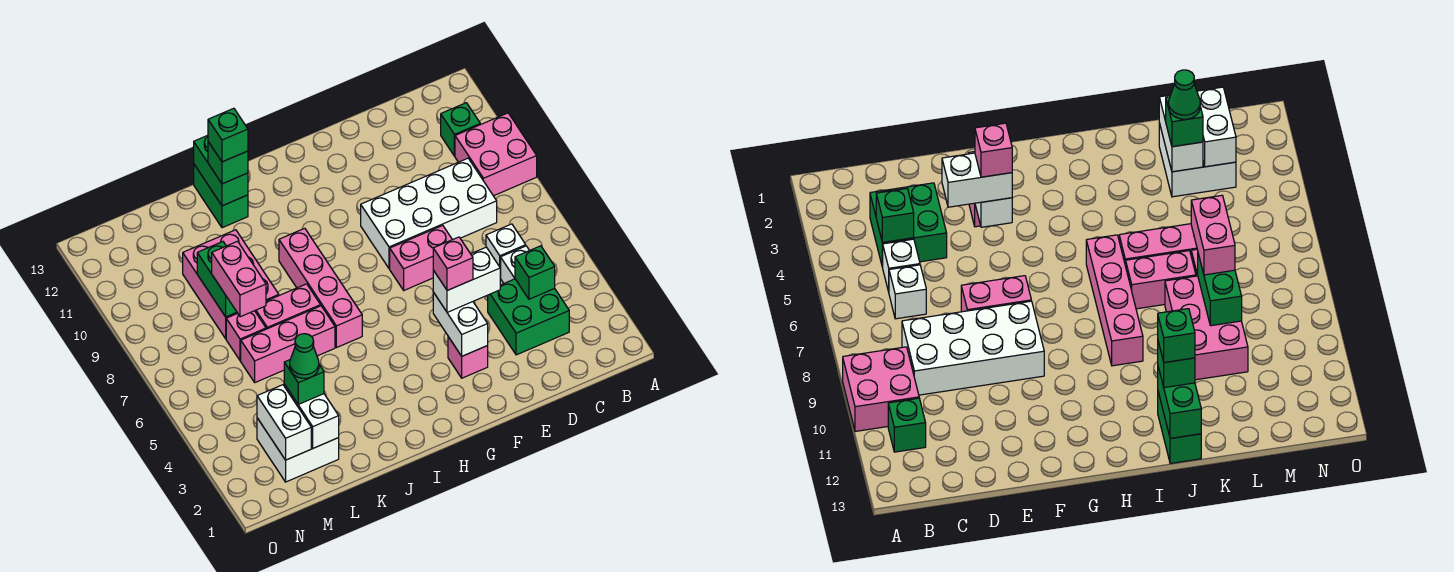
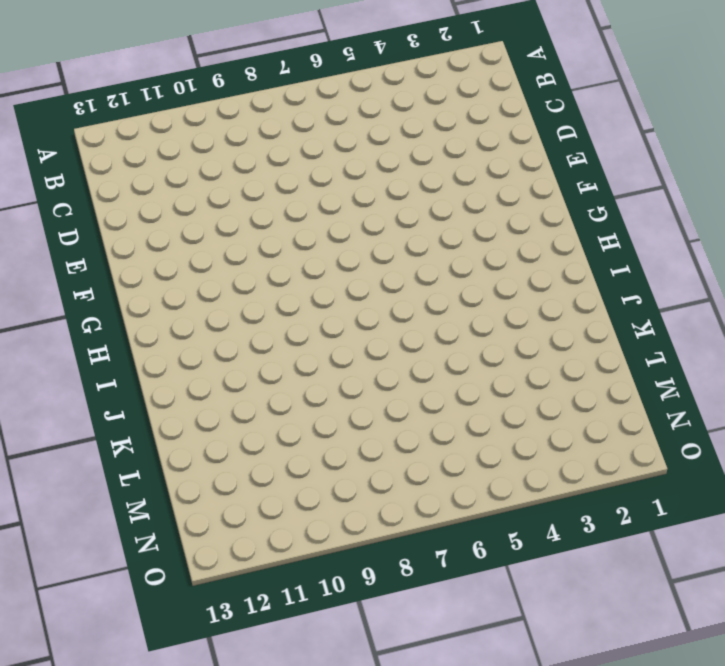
none -> pink 2x2 brick [455,113,537,196]
none -> green 1x1 brick [441,103,480,156]
none -> green 2x2 brick [488,279,569,355]

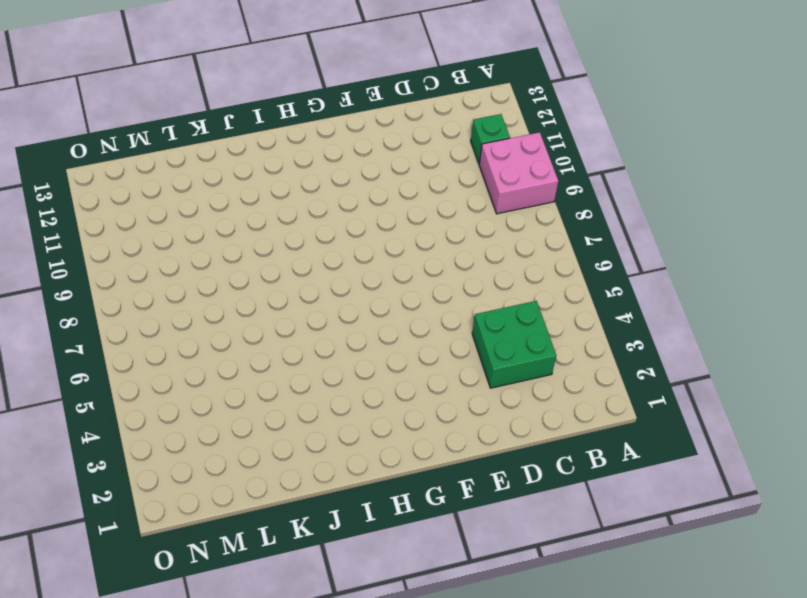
none -> white 1x1 brick [500,246,529,283]
none -> white 1x1 brick [486,224,526,277]
none -> white 2x4 brick [361,158,497,269]

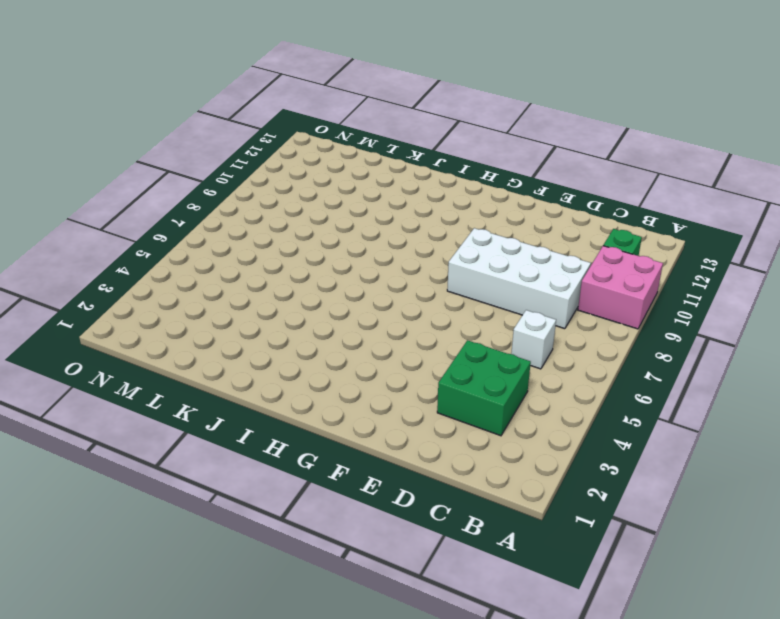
none -> white 1x1 brick [500,246,529,283]
none -> pink 1x2 brick [390,225,452,290]
none -> pink 1x1 brick [448,337,488,378]

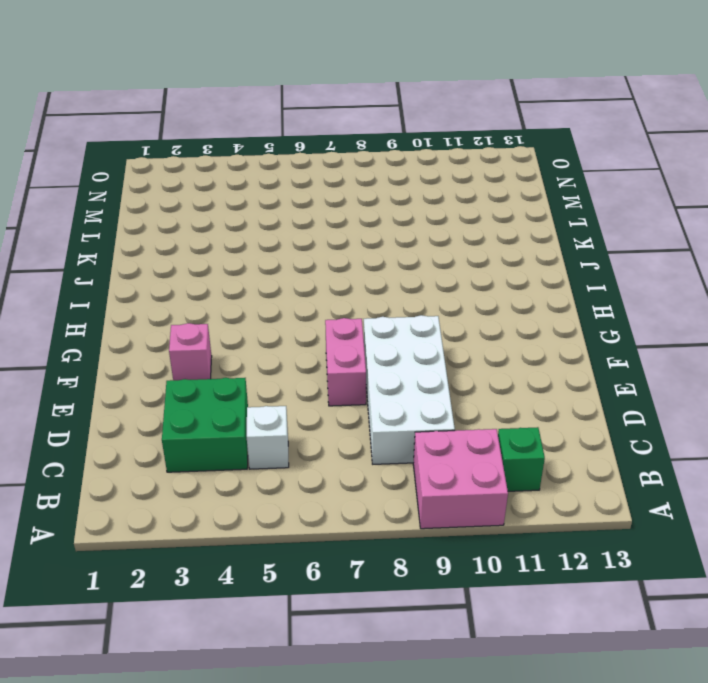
none -> white 1x1 brick [486,224,526,277]
none -> pink 1x4 brick [279,228,362,348]
none -> pink 1x3 brick [241,306,335,382]

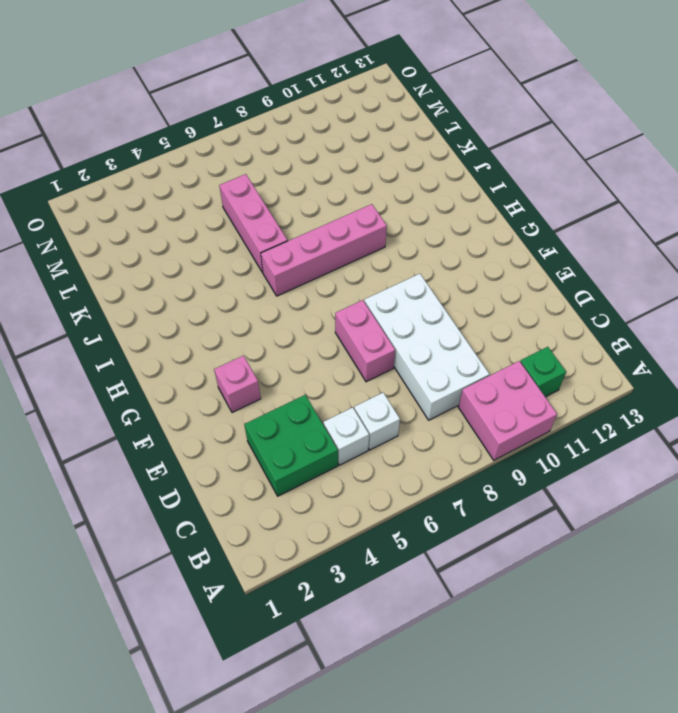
none -> pink 1x2 brick [255,284,321,329]
none -> green 1x2 brick [194,165,248,228]
none -> pink 2x3 brick [183,230,279,339]

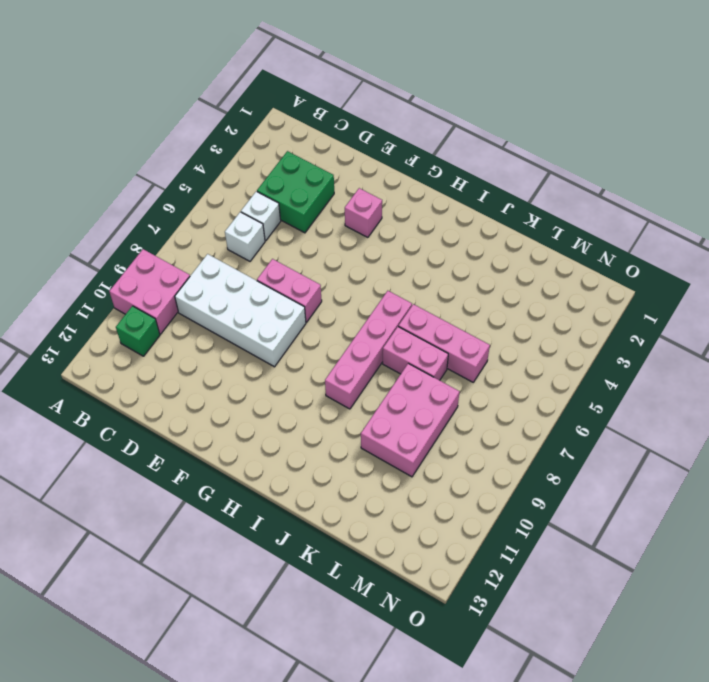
none -> green 1x2 brick [194,165,248,228]
none -> white 2x2 brick [257,418,339,482]
none -> pink 1x1 brick [226,311,266,361]

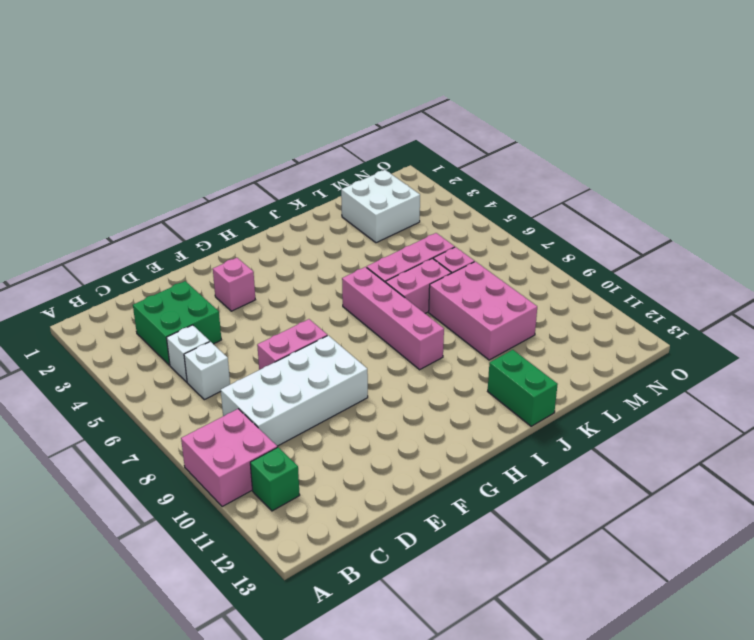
none -> green 1x1 brick [515,246,555,299]
none -> white 1x2 brick [433,292,488,356]
none -> green 1x2 brick [194,135,248,206]

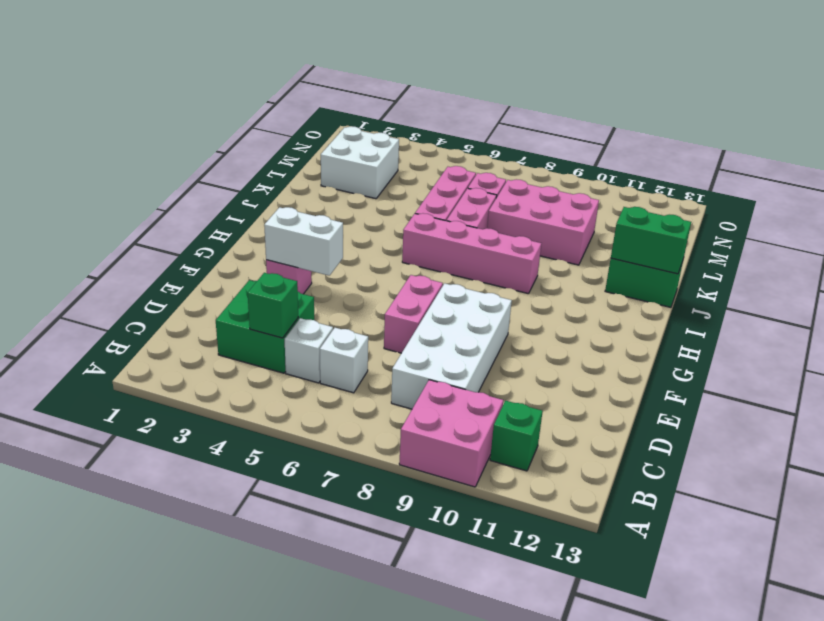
none -> white 1x2 brick [284,384,339,448]
none -> green 1x2 brick [197,242,237,317]
none -> white 1x2 brick [257,385,311,460]

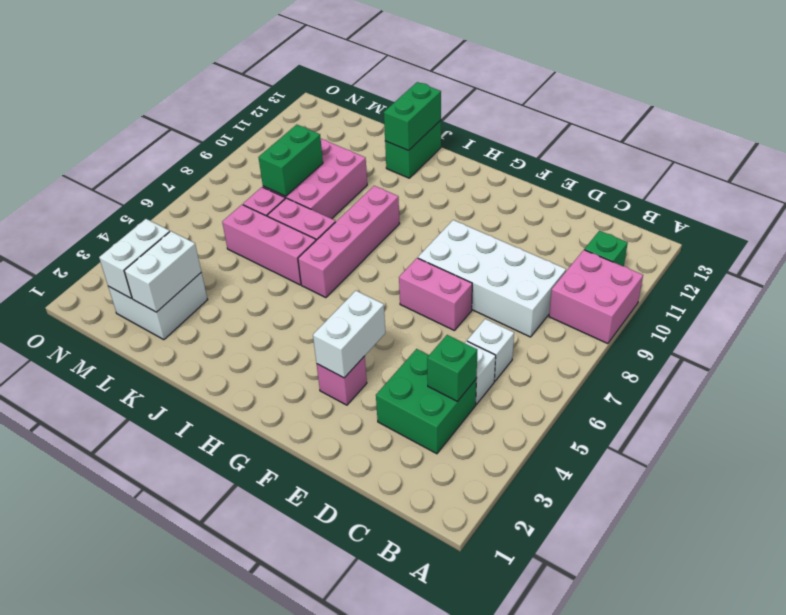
none -> white 1x2 brick [433,247,500,312]
none -> green 1x1 brick [208,142,248,184]
none -> green 1x1 brick [284,360,324,405]

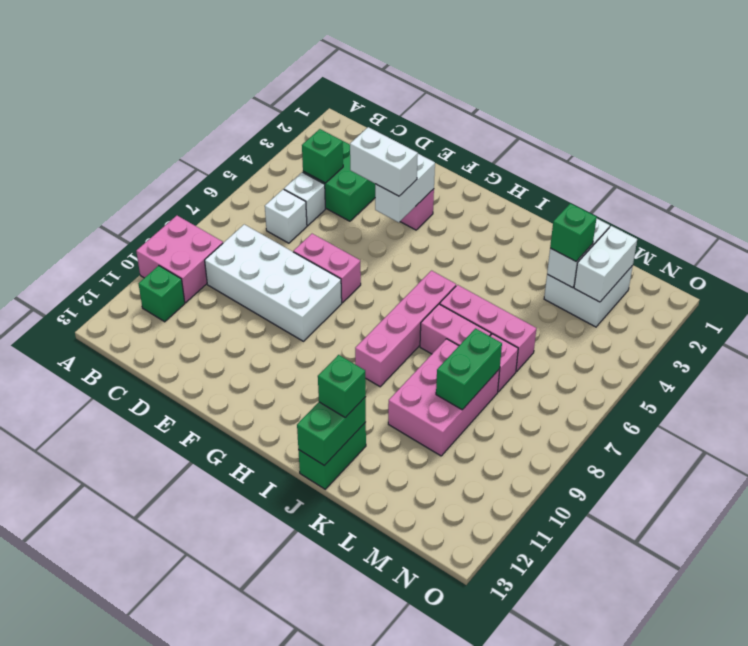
none -> pink 1x2 brick [212,241,266,317]
none -> pink 1x1 brick [433,237,473,290]
none -> green 1x1 brick [208,108,248,162]

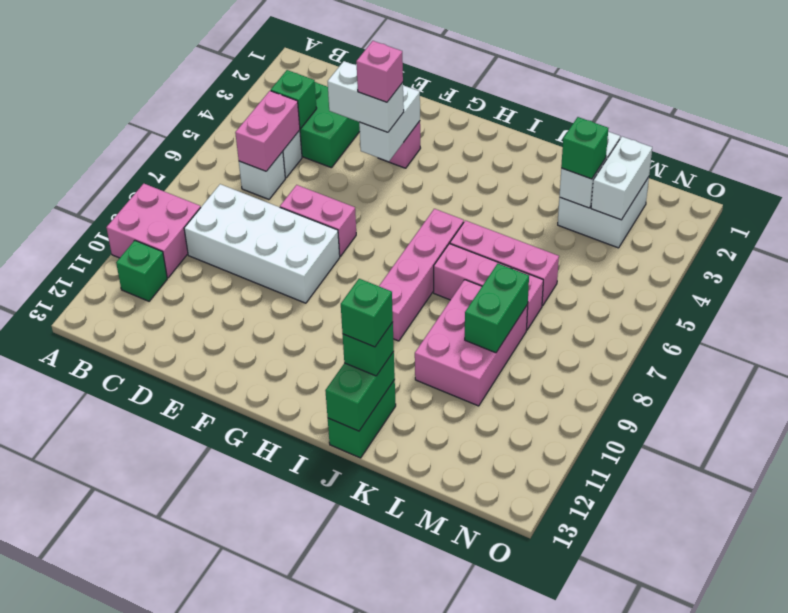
pink 1x2 brick [235,91,300,171] -> pink 1x2 brick moved to [212,241,266,317]
none -> green 1x1 cone [290,334,319,378]

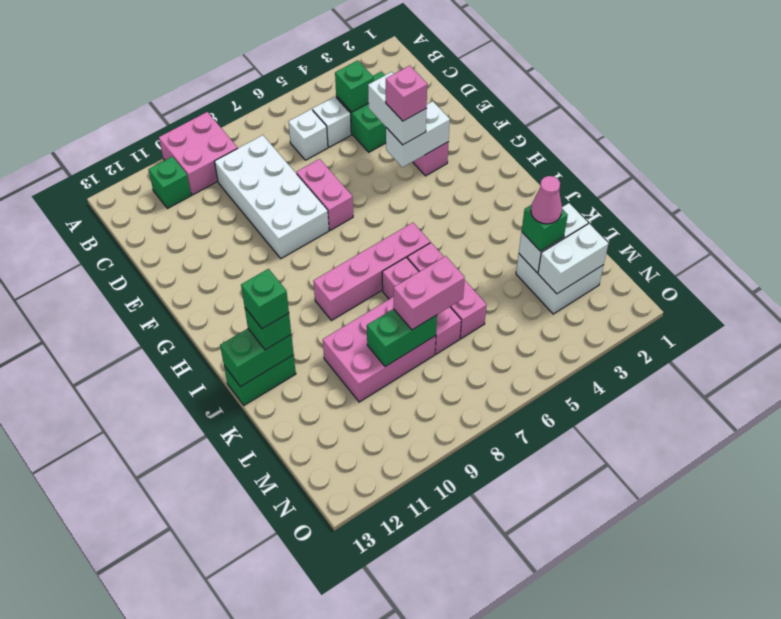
pink 1x1 cone [531,176,562,224] -> green 1x1 cone [290,334,319,378]

